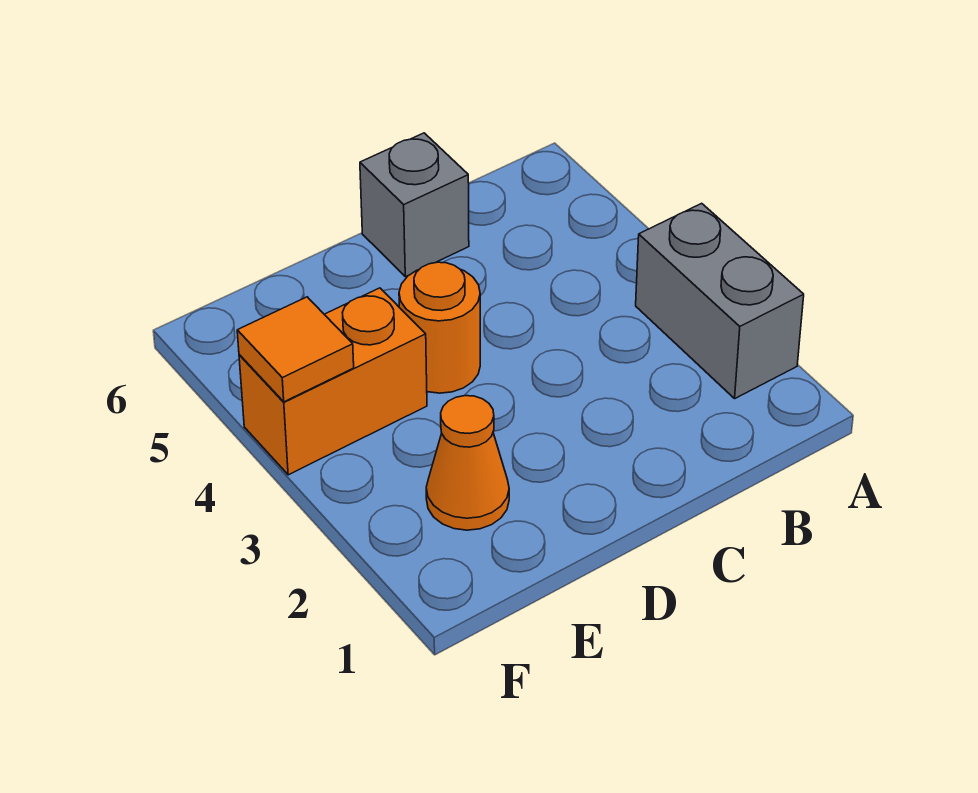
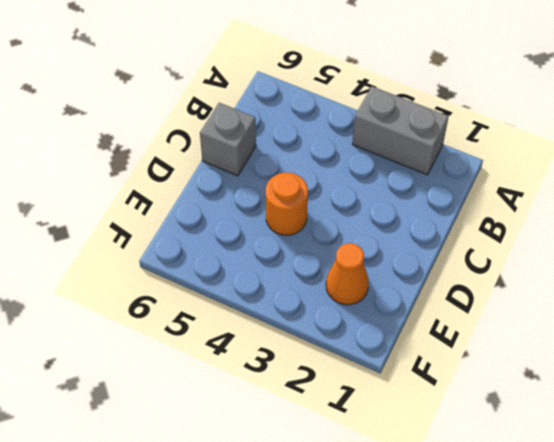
none -> orange 1x2 brick [239,288,427,475]
none -> orange 1x1 tile [237,297,354,402]

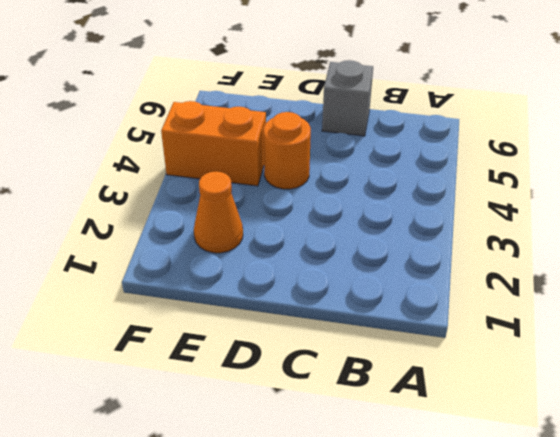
none -> grey 1x2 brick [636,203,804,398]
none -> orange 1x1 tile [237,297,354,402]

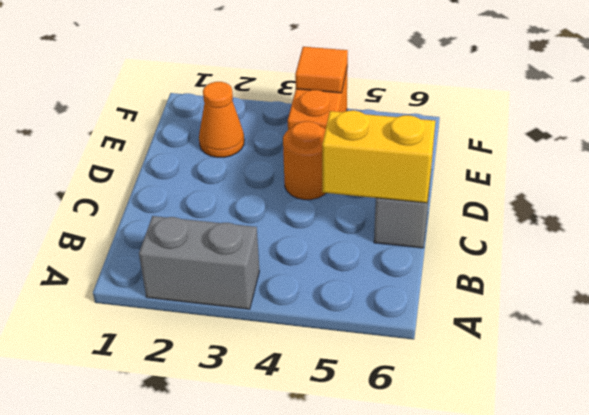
yellow 1x2 brick [322,110,435,203] -> none

